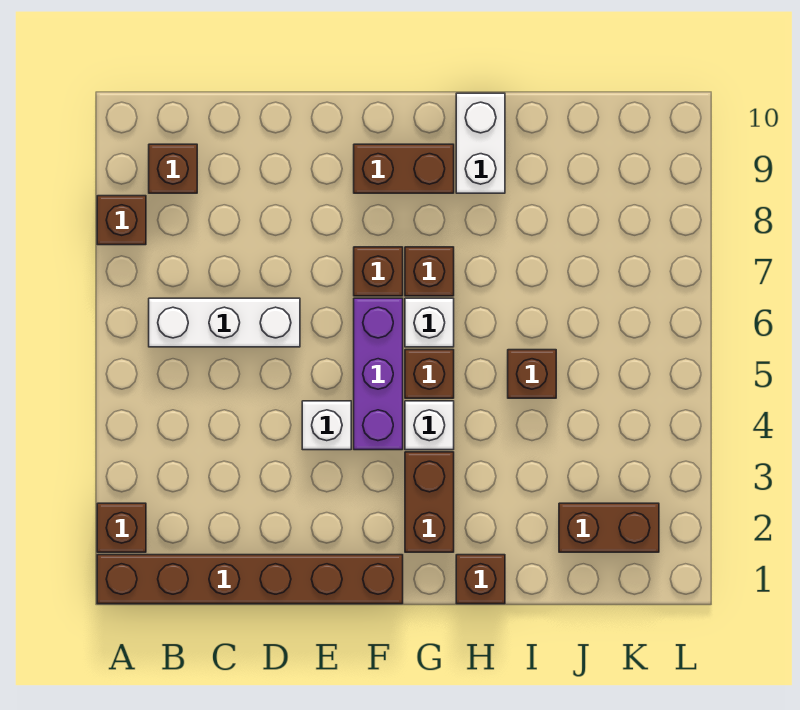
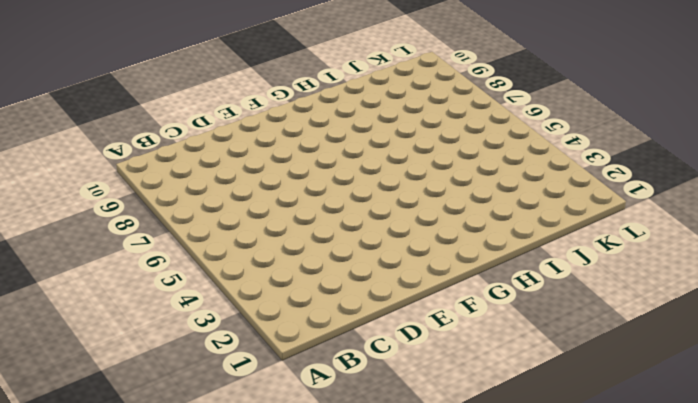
none -> brown 1x6 brick [97,555,403,604]
none -> brown 1x1 brick [97,503,146,552]
none -> brown 1x1 brick [97,196,146,245]

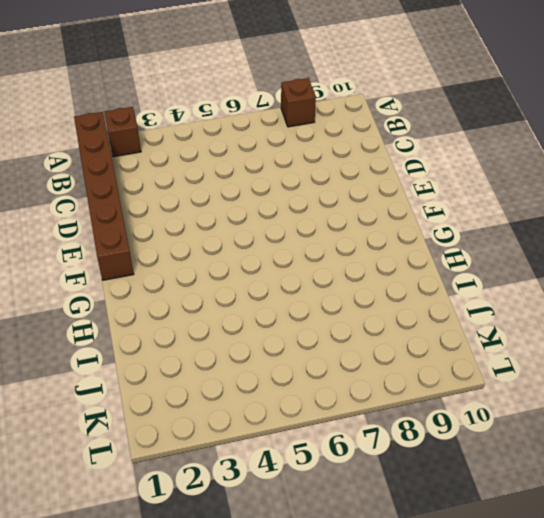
none -> white 1x3 brick [149,298,300,347]
none -> brown 1x1 brick [149,144,197,193]
none -> white 1x1 brick [302,401,351,450]

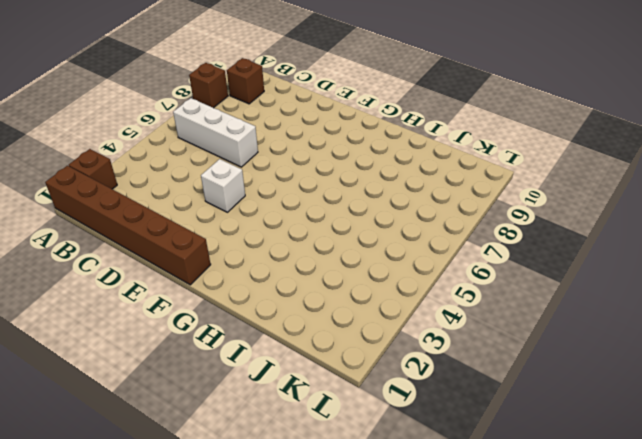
none -> purple 1x3 brick [354,298,403,450]
none -> brown 1x1 brick [354,247,403,296]
none -> brown 1x2 brick [354,144,454,193]

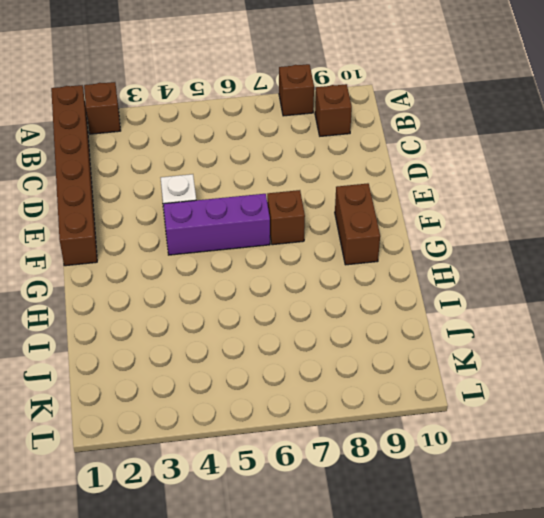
none -> white 1x3 brick [149,298,300,347]
none -> brown 1x2 brick [405,452,454,552]
none -> white 1x1 brick [405,401,454,450]

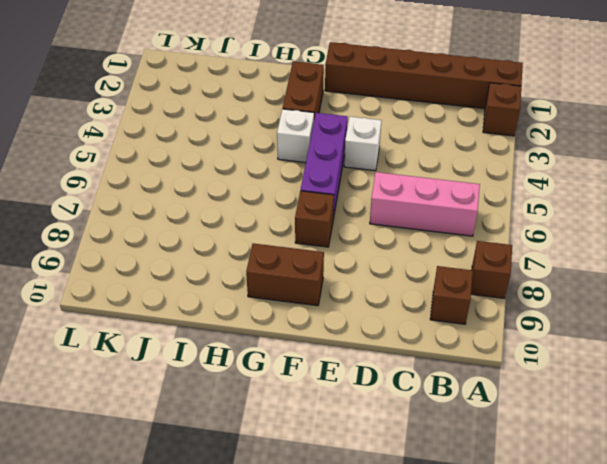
pink 1x3 brick [370,172,480,236] -> white 1x3 brick [149,298,300,347]
none -> brown 1x1 brick [405,350,454,398]
none -> white 1x1 brick [405,298,454,347]
none -> brown 1x1 brick [405,247,454,296]

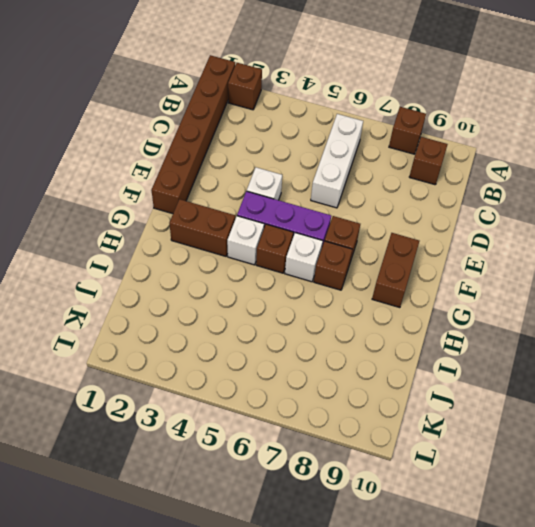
none -> brown 1x1 brick [456,555,505,604]
none -> white 1x2 brick [456,93,505,193]
none -> brown 1x1 brick [508,350,556,398]

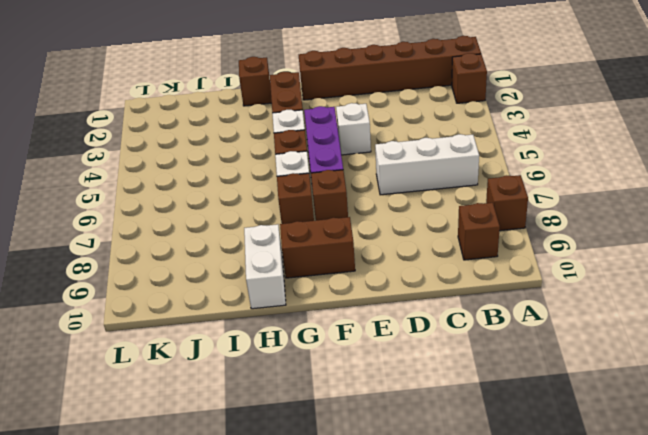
none -> brown 1x1 brick [508,350,556,398]
none -> brown 1x2 brick [559,503,659,552]

